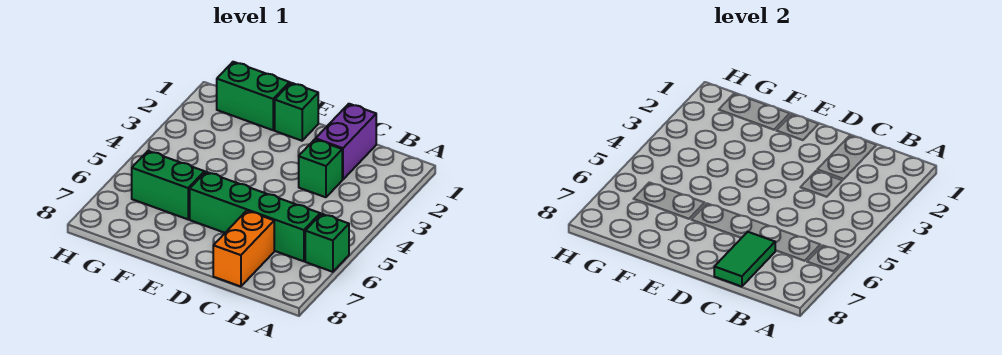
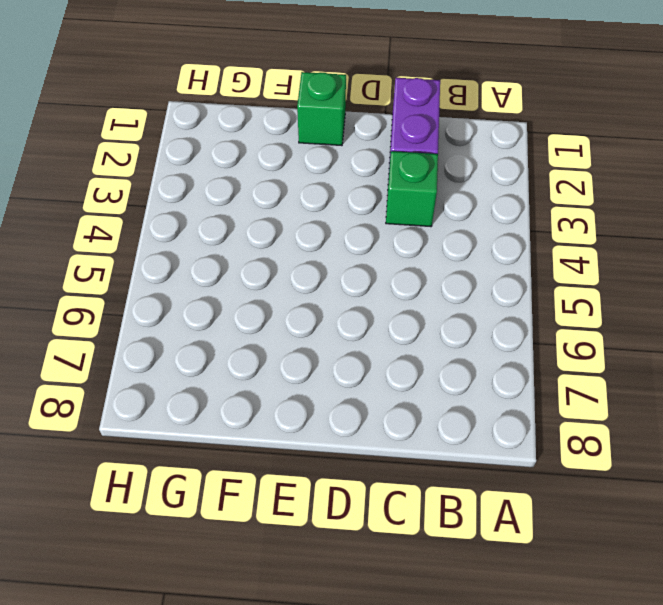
none -> green 1x1 brick [305,214,349,272]
none -> green 1x4 brick [190,172,320,261]

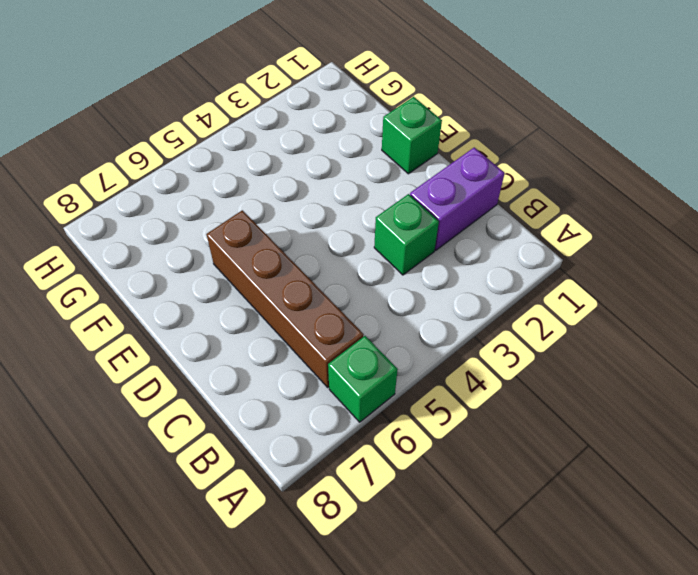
brown 1x4 brick [207,210,364,387] -> green 1x4 brick [190,172,320,261]
none -> orange 1x2 brick [213,211,274,287]
none -> green 1x2 brick [217,62,290,130]

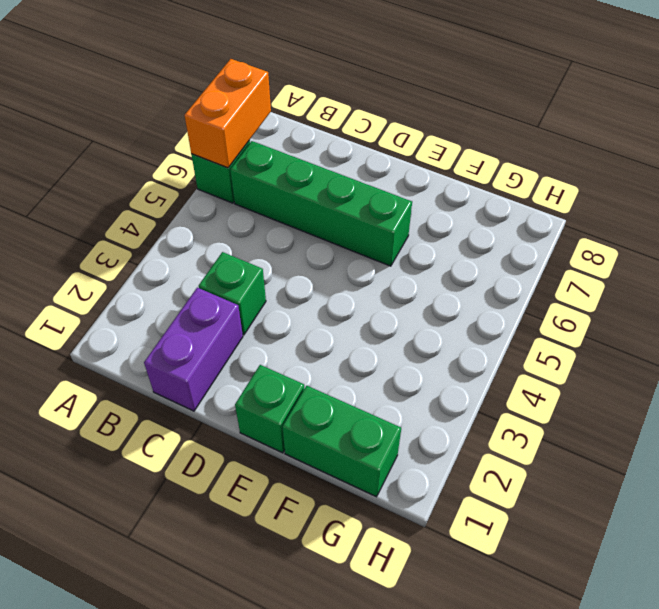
orange 1x2 brick [185,59,271,168] -> orange 1x2 brick moved to [213,211,274,287]
none -> green 1x2 brick [132,151,204,219]
none -> green 1x2 tile [714,232,775,287]

